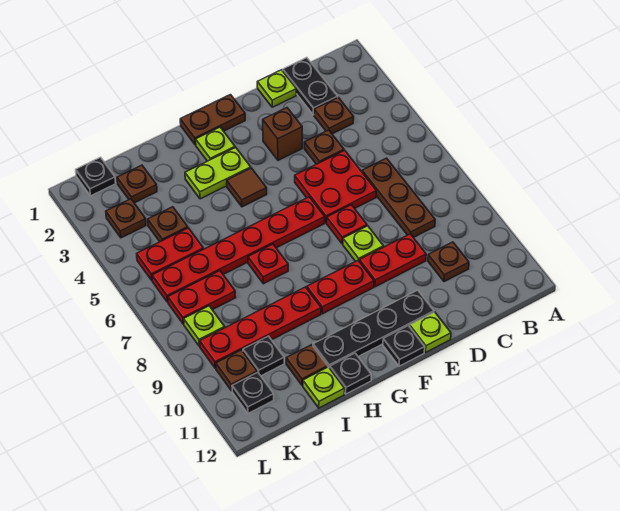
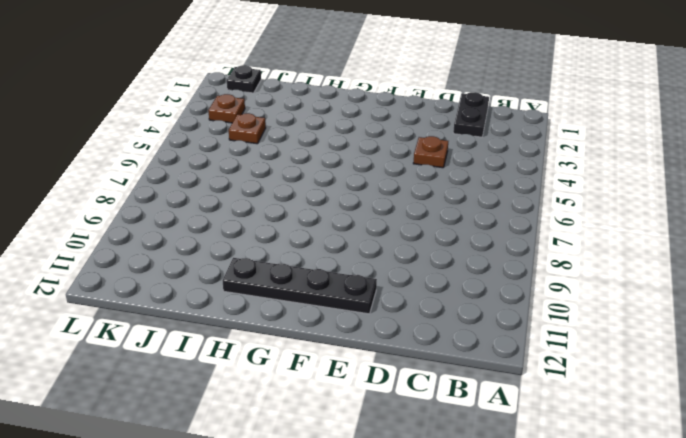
none -> brown 1x1 plate [314,97,354,134]
none -> brown 1x3 plate [362,158,435,238]
none -> brown 1x1 plate [428,242,469,282]
none -> lime 1x1 plate [257,70,296,107]

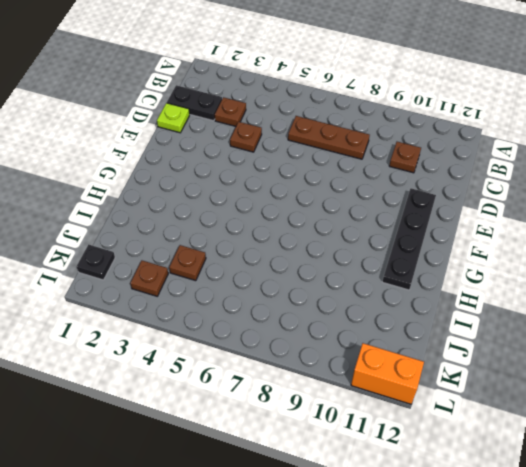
orange 1x2 brick [351,343,424,404] -> none
none -> red 2x2 plate [295,150,376,223]
none -> red 1x2 plate [359,234,426,287]
none -> brown 1x1 brick [263,108,302,160]
none -> red 1x1 plate [327,205,367,244]

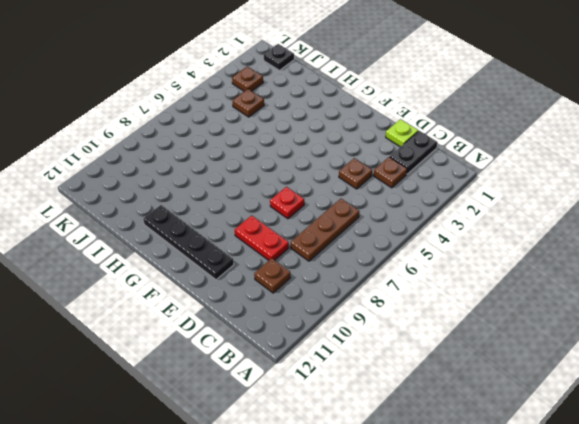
none -> red 2x2 plate [295,150,376,223]
none -> brown 1x1 brick [263,108,302,160]
none -> lime 1x1 plate [343,226,384,261]
none -> lime 1x1 plate [410,312,451,352]

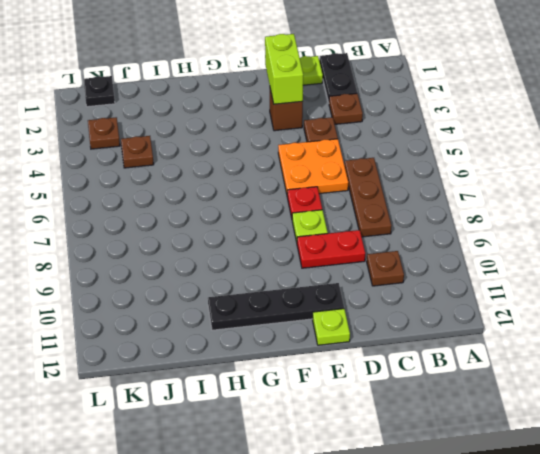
orange 2x2 plate [278,139,348,194] -> red 2x2 plate [295,150,376,223]
lime 1x2 brick [265,34,303,104] -> none
none -> brown 1x2 plate [180,95,245,145]
none -> red 1x6 plate [152,197,325,302]
none -> red 1x2 plate [307,261,374,314]
none -> black 1x1 plate [383,326,425,366]

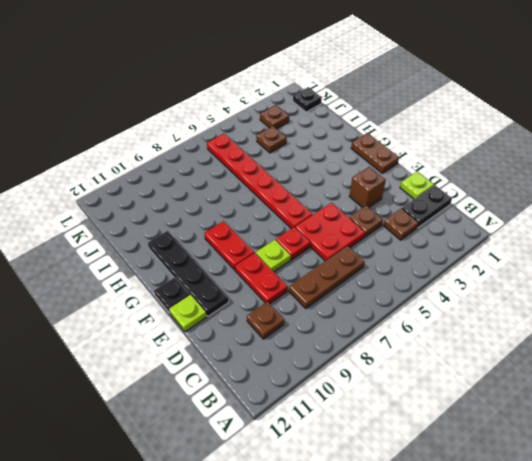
none -> lime 1x1 plate [196,127,235,161]
none -> lime 1x2 plate [185,148,251,199]
none -> brown 1x1 tile [227,168,267,207]
none -> red 1x1 plate [248,244,288,284]

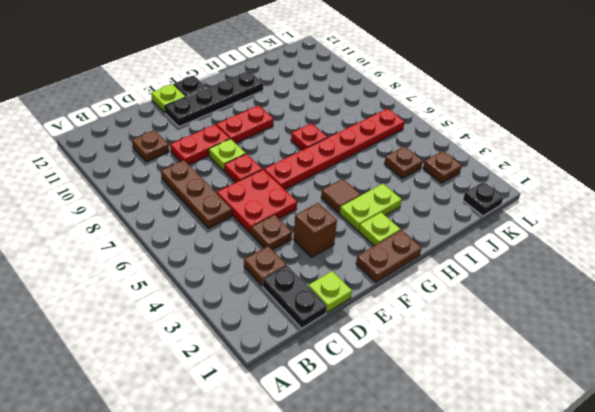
none -> red 1x4 plate [200,287,321,368]
none -> black 1x1 plate [330,353,371,394]
none -> brown 1x1 plate [286,345,328,386]
none -> lime 1x1 plate [303,367,345,408]

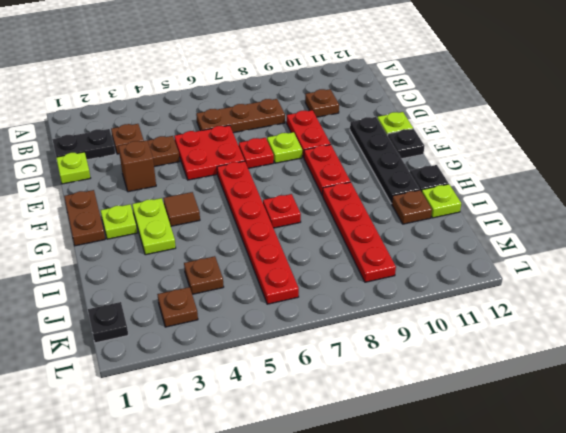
none -> brown 1x1 plate [117,165,157,203]
none -> red 1x2 plate [137,228,203,280]
none -> red 1x2 plate [168,271,236,324]
none -> black 1x1 plate [243,336,284,376]

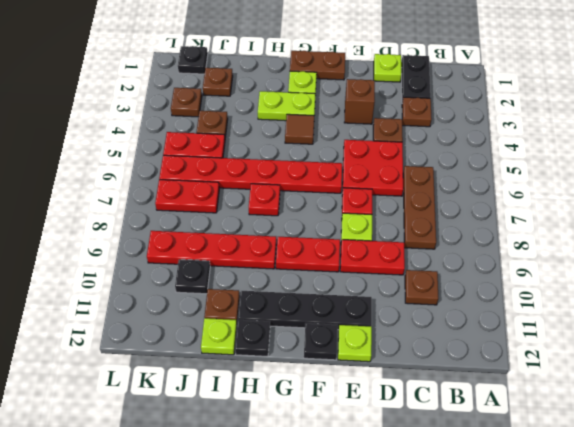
none -> lime 1x1 plate [184,306,225,346]
none -> brown 1x1 plate [216,350,257,391]
none -> black 1x1 plate [232,372,274,413]

